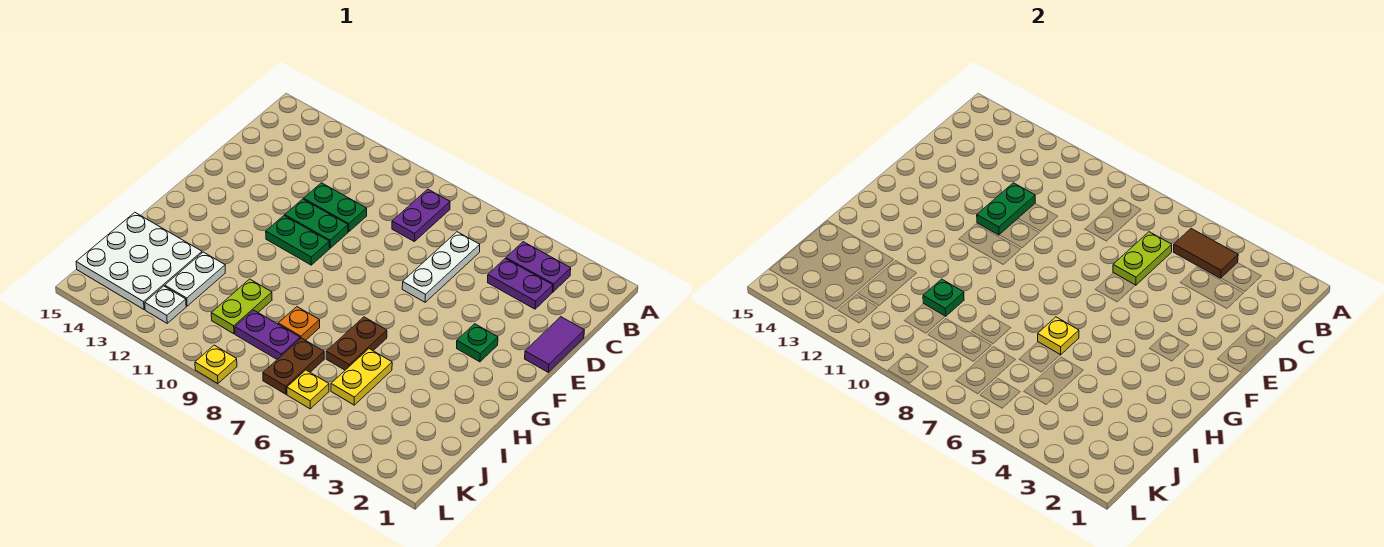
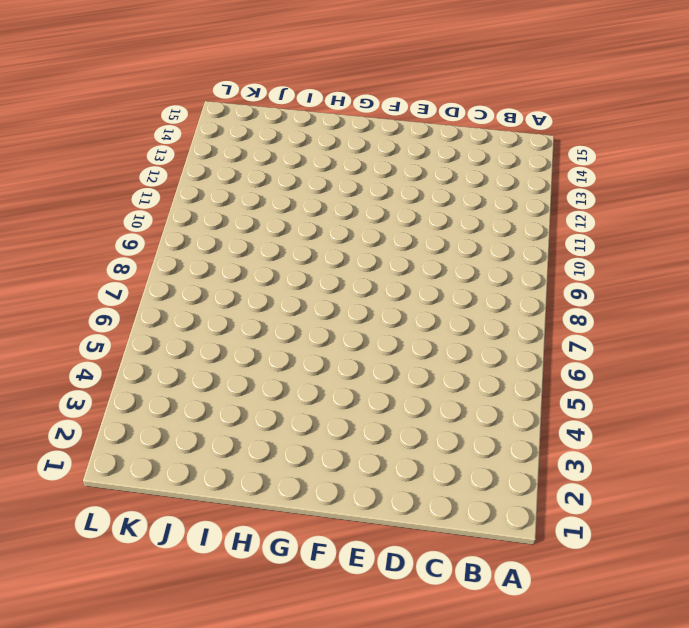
none -> purple 1x2 plate [506,242,571,292]
none -> purple 1x2 plate [392,189,450,241]
none -> purple 1x2 plate [488,259,553,309]

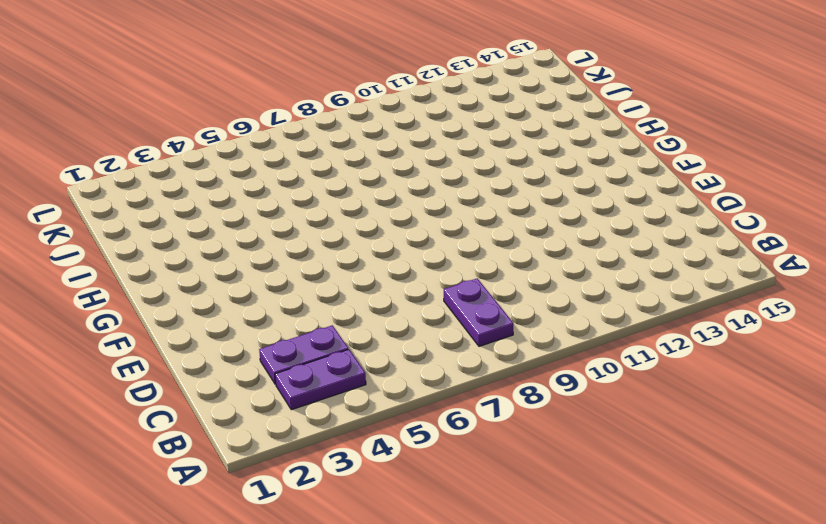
none -> white 1x3 plate [402,232,480,302]
none -> purple 1x2 tile [525,317,584,372]
none -> green 1x2 plate [304,183,367,232]

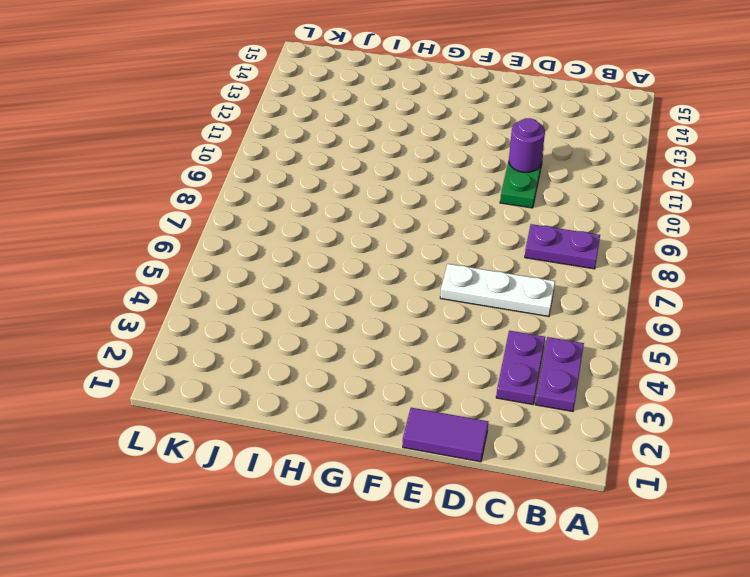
purple 1x1 round brick [509,118,545,172] -> green 1x2 plate [977,183,1035,235]
none -> green 1x2 plate [285,199,348,248]
none -> green 1x1 plate [457,324,498,362]
none -> green 1x2 plate [266,216,329,265]

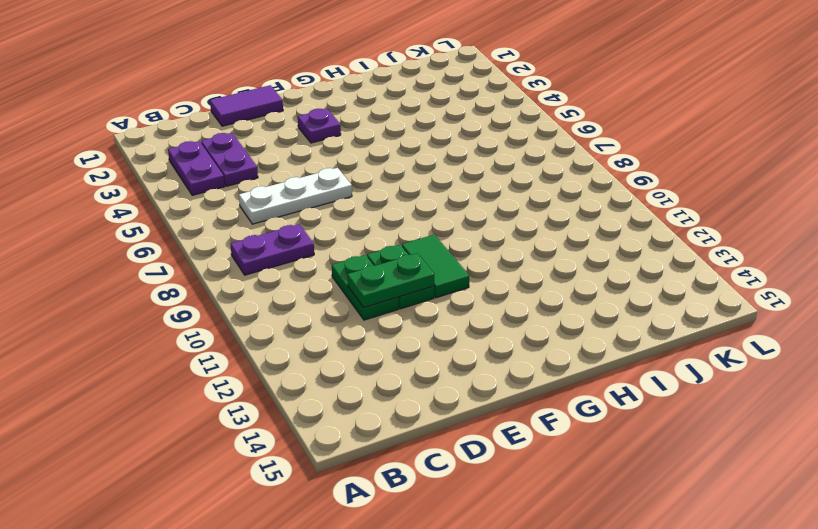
purple 1x1 plate [298,109,341,143] -> green 1x1 plate [457,324,498,362]
green 1x2 tile [402,235,469,298] -> green 1x2 plate [266,216,329,265]
none -> brown 1x2 plate [326,317,387,370]
none -> yellow 1x2 plate [331,349,392,405]
none -> orange 1x1 plate [278,307,320,340]

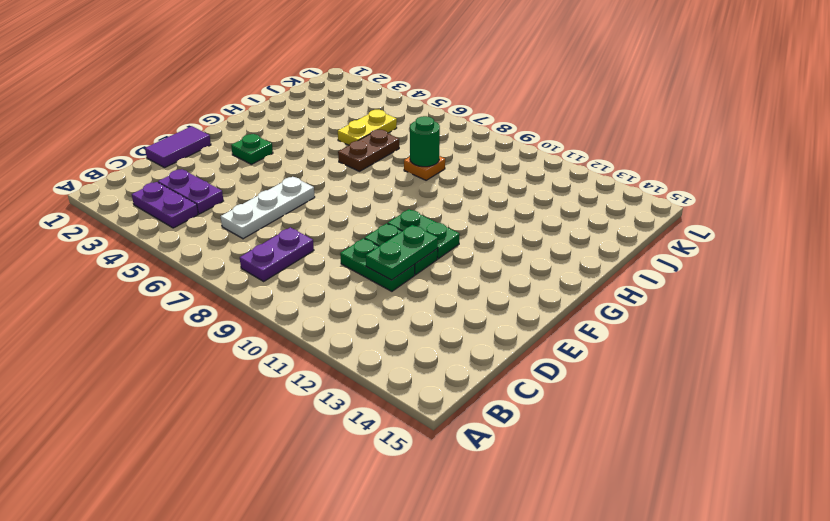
green 1x1 round brick [410,116,440,167] -> none
none -> lime 1x2 plate [211,279,272,334]
none -> white 1x2 plate [165,252,225,306]
none -> white 3x3 plate [76,212,202,310]

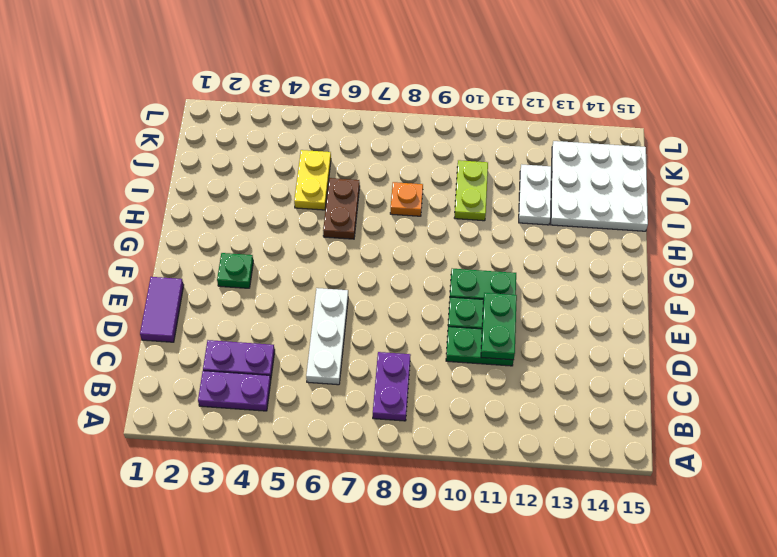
none -> brown 1x2 plate [263,338,324,394]
none -> purple 1x2 plate [235,310,300,359]
none -> yellow 1x1 plate [287,370,329,409]

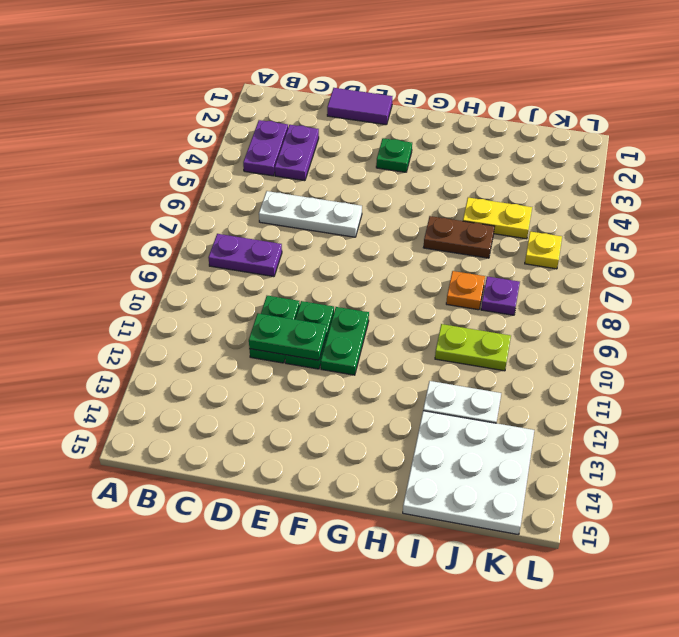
purple 1x1 plate [481,276,520,315] -> purple 1x2 plate [235,310,300,359]
none -> brown 1x2 plate [263,338,324,394]
none -> white 1x1 plate [145,286,186,323]
none -> yellow 1x1 plate [195,345,237,384]

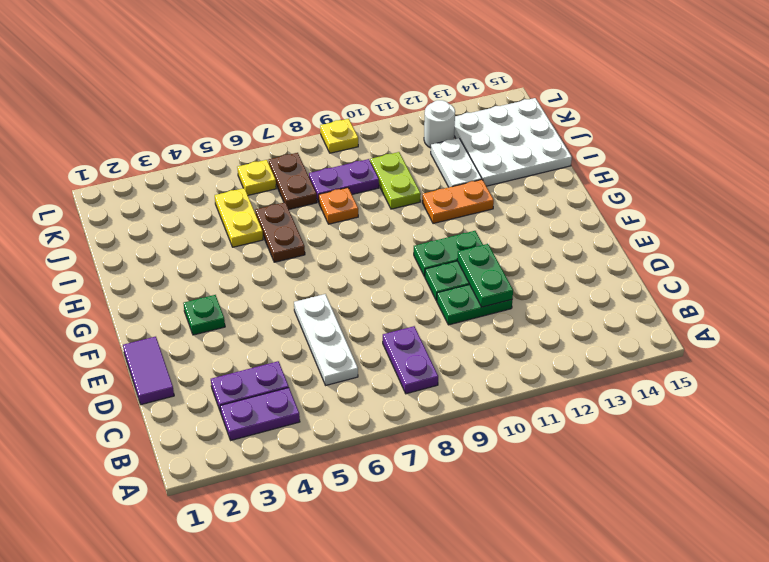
orange 1x2 plate [422,180,494,224] -> none
white 1x1 round brick [424,100,455,148] -> white 1x1 plate [145,286,186,323]
none -> brown 1x2 tile [1174,229,1238,278]
none -> lime 1x2 plate [1113,232,1172,285]
none -> yellow 1x1 plate [1038,317,1079,355]

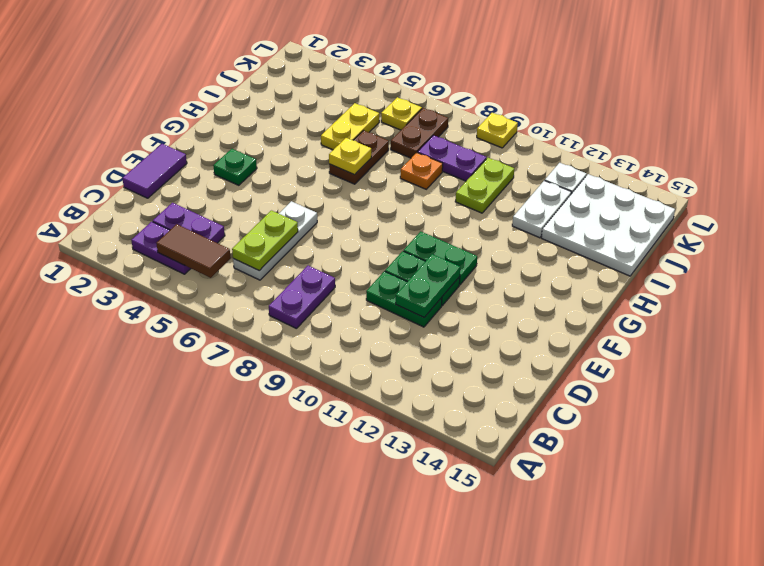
none -> green 1x1 plate [923,279,964,316]

